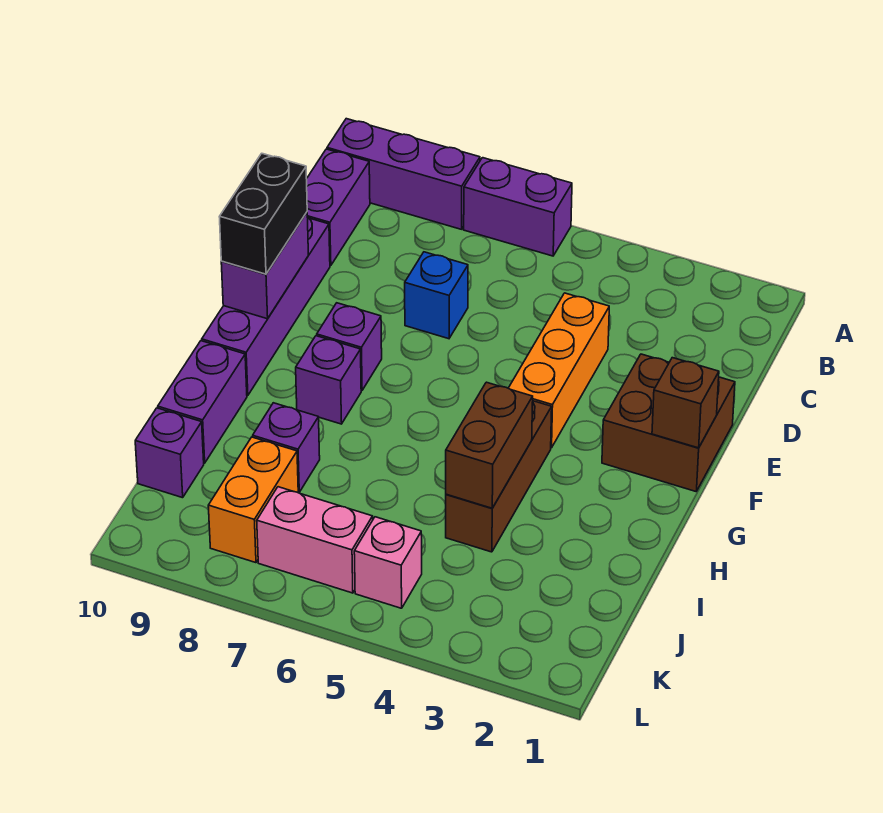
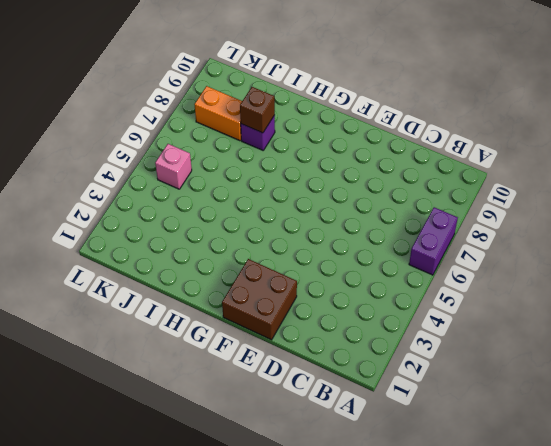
brown 1x1 brick [240,87,275,133] -> brown 1x1 brick moved to [652,358,719,448]
none -> purple 1x3 brick [327,119,480,229]
none -> purple 1x2 brick [307,149,370,266]
none -> orange 1x3 brick [508,293,609,448]

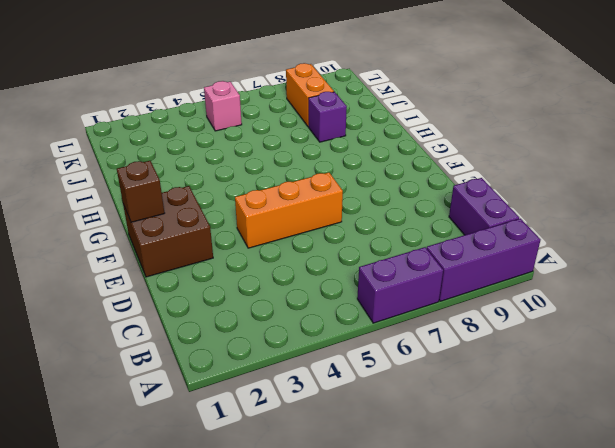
orange 1x3 brick [235,172,343,248] -> orange 1x3 brick turned to [508,293,609,448]
none -> blue 1x1 brick [405,252,468,339]
none -> purple 1x4 brick [202,218,330,396]
none -> purple 1x1 brick [317,303,382,391]

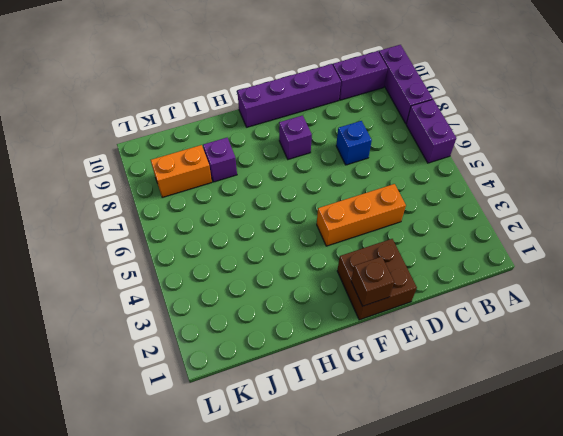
none -> brown 1x3 brick [446,401,552,552]
none -> purple 1x1 brick [296,336,361,424]
none -> purple 1x2 brick [158,341,247,463]

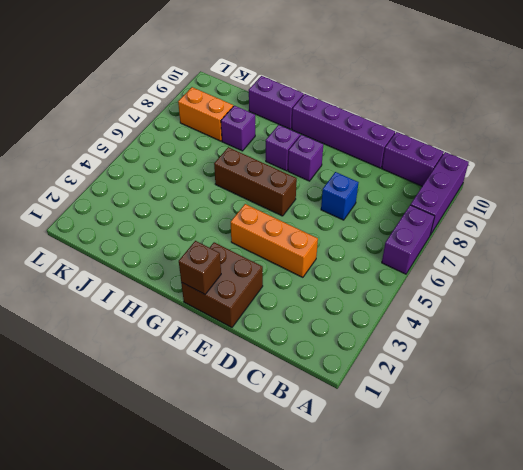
brown 1x3 brick [214,147,297,216] -> brown 1x3 brick moved to [446,401,552,552]
none -> purple 1x1 brick [135,408,204,498]
none -> pink 1x1 brick [354,517,422,608]
none -> pink 1x2 brick [257,487,373,593]

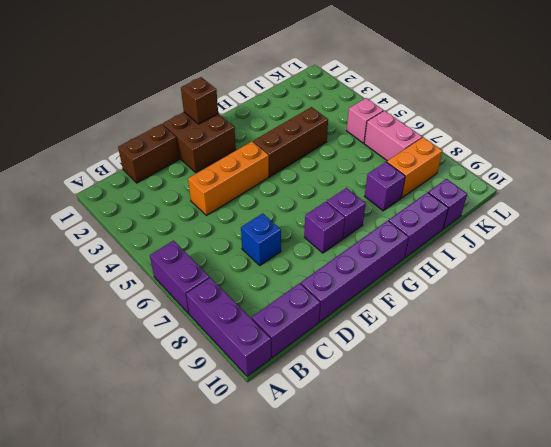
brown 1x2 brick [118,124,179,183] -> brown 1x2 brick moved to [446,382,533,508]
none -> purple 1x2 brick [221,212,308,319]
none -> black 1x2 brick [219,153,307,274]

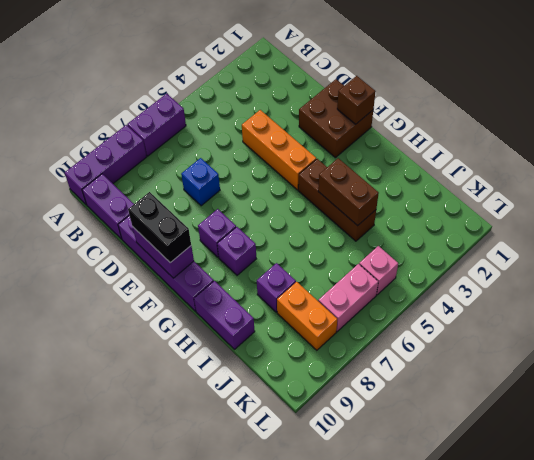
none -> purple 1x1 brick [135,408,204,498]

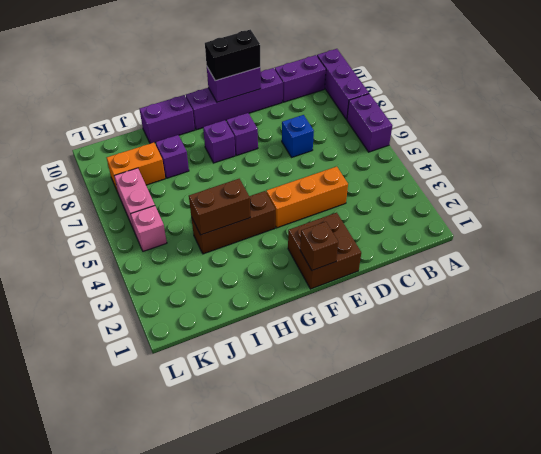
none -> purple 1x1 brick [135,408,204,498]

